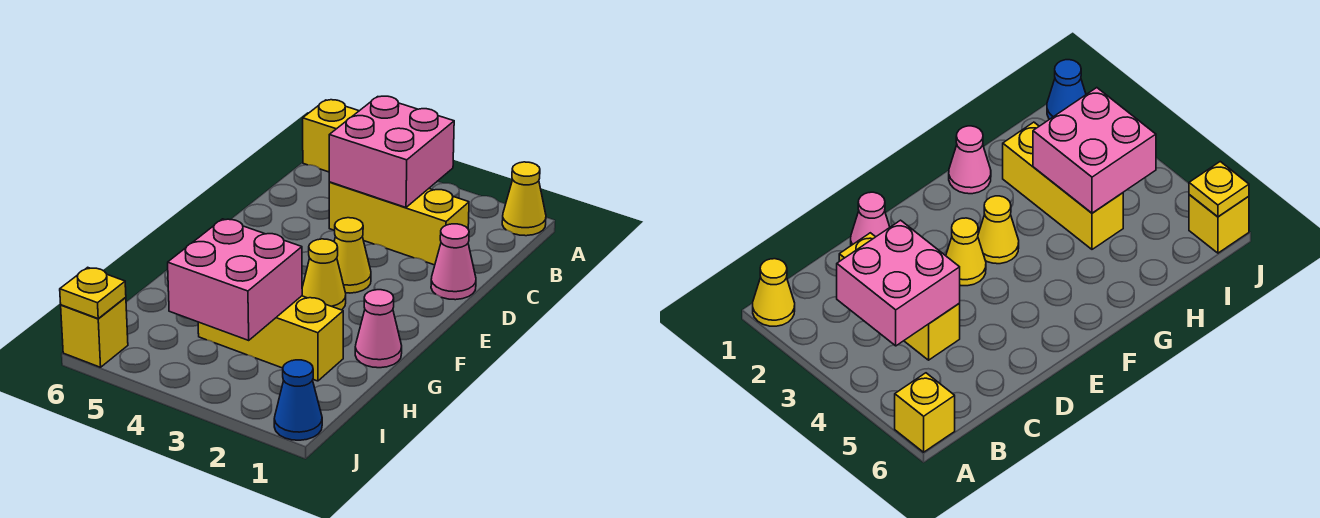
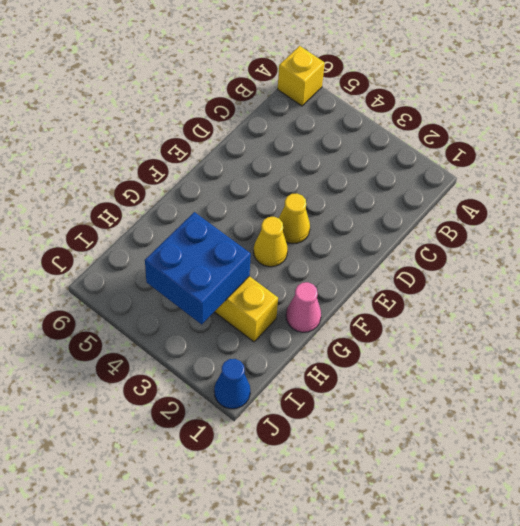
blue 2x2 brick [145,212,251,324] -> pink 2x2 brick [168,219,302,340]
none -> yellow 1x1 cone [502,162,546,236]
none -> yellow 1x3 brick [329,182,469,265]
none -> pink 1x1 cone [431,224,476,300]

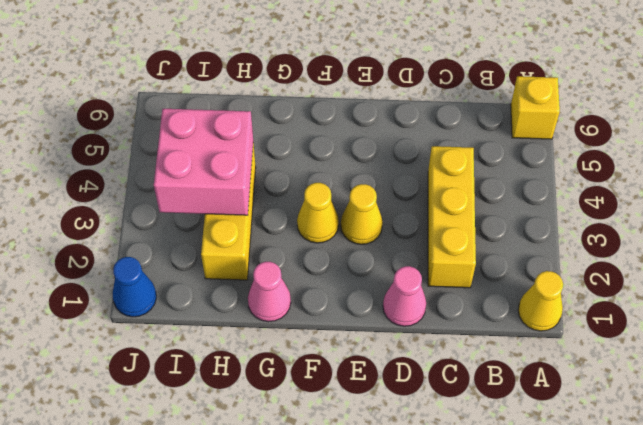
none -> yellow 1x1 brick [61,297,128,367]
none -> pink 2x2 brick [329,96,454,207]
none -> yellow 1x1 plate [60,267,126,318]

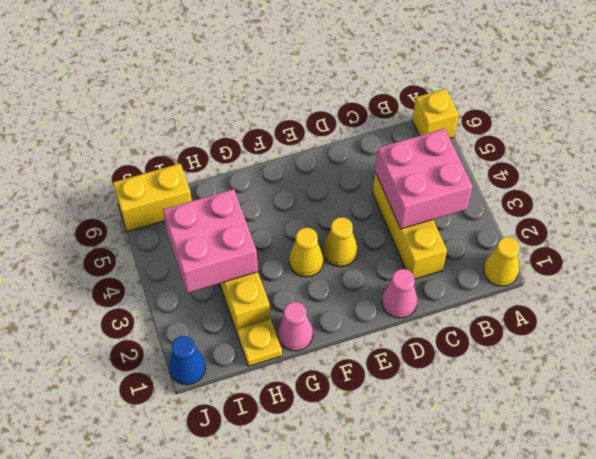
yellow 1x1 plate [237,319,282,366] -> yellow 1x1 plate moved to [60,267,126,318]
yellow 1x2 brick [113,164,192,232] -> yellow 1x1 brick [61,297,128,367]

